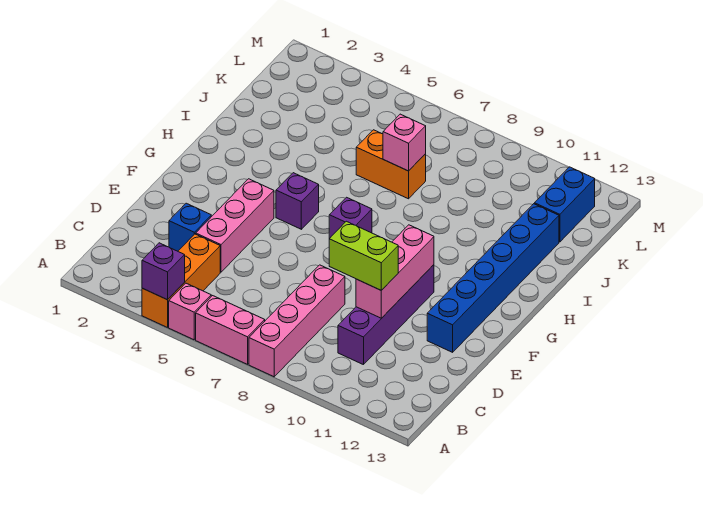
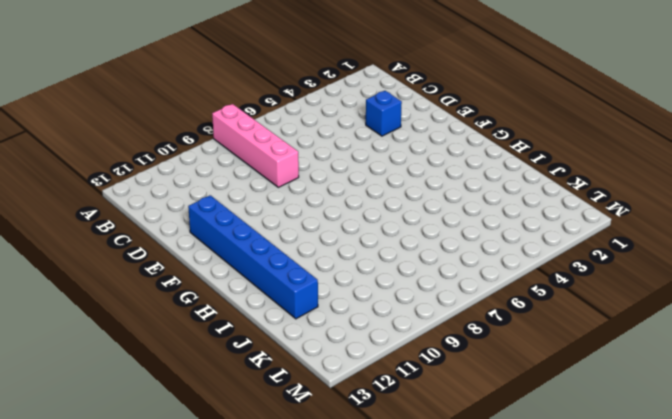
none -> orange 1x3 brick [142,234,220,327]
none -> pink 1x1 brick [169,283,211,340]
none -> pink 1x2 brick [196,296,265,364]

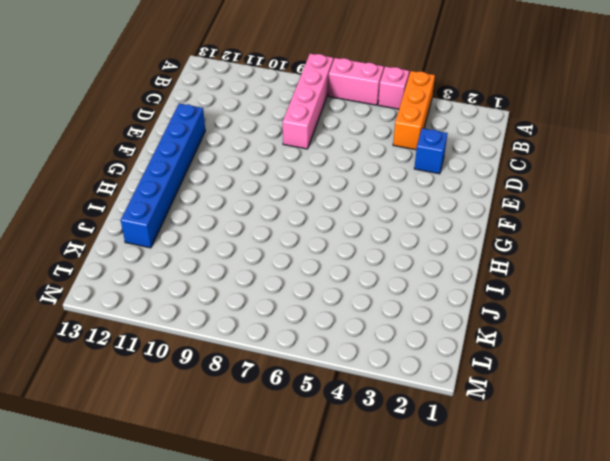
none -> purple 1x4 brick [338,265,434,365]
none -> pink 1x3 brick [196,179,274,272]
none -> purple 1x1 brick [276,173,319,229]

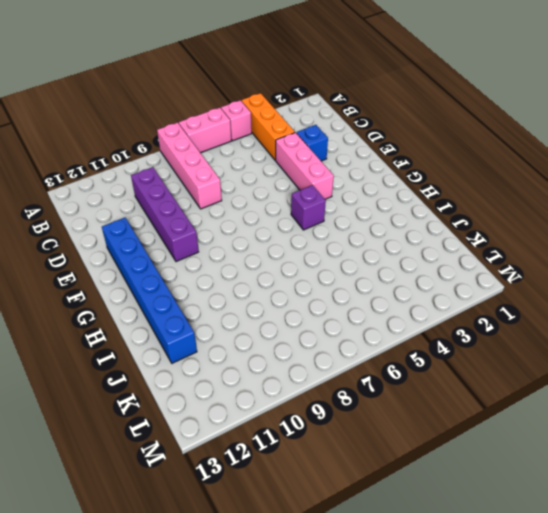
none -> purple 1x1 brick [329,197,372,239]
none -> orange 1x2 brick [356,130,426,199]
none -> blue 1x2 brick [535,167,595,242]

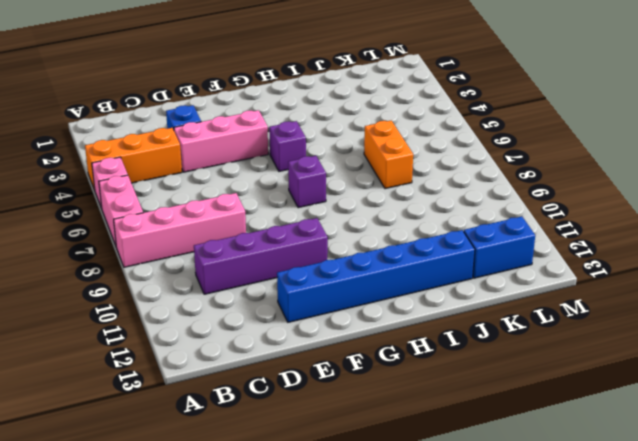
none -> purple 1x1 brick [142,243,185,300]
none -> pink 1x3 brick [356,225,434,318]
none -> pink 1x1 brick [383,114,426,171]

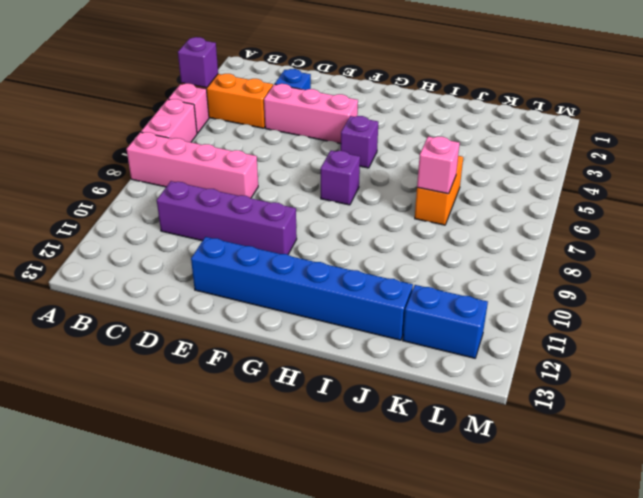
none -> pink 1x3 brick [356,225,434,318]
none -> lime 1x2 brick [329,221,398,290]

